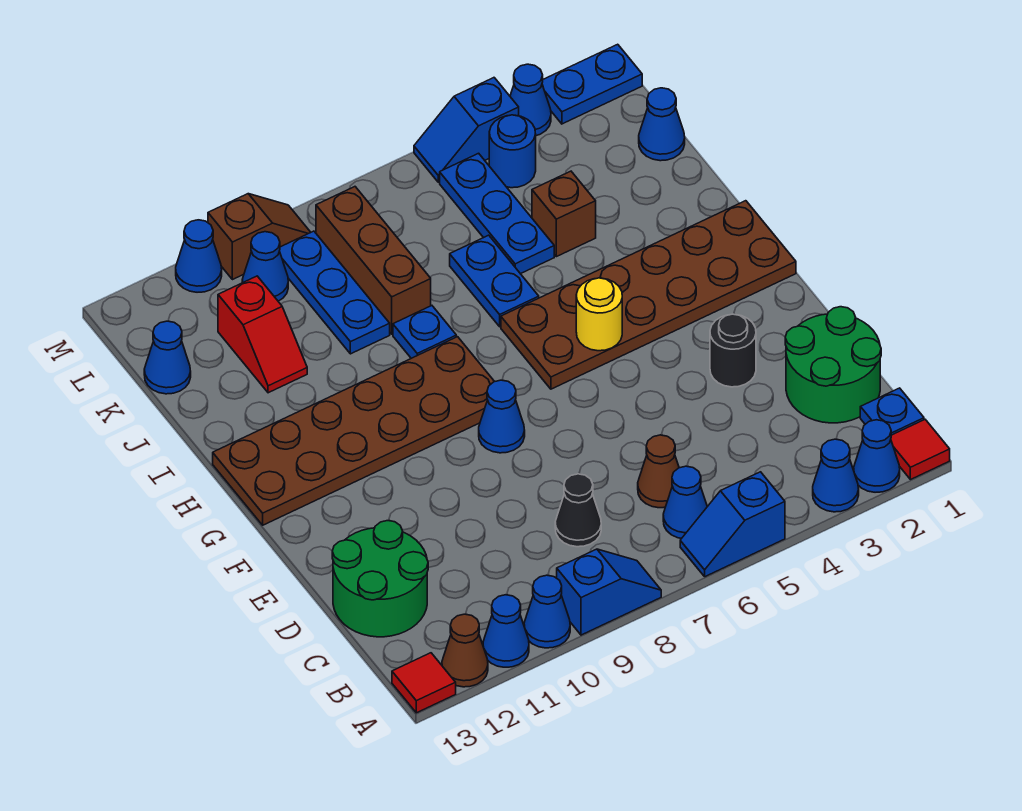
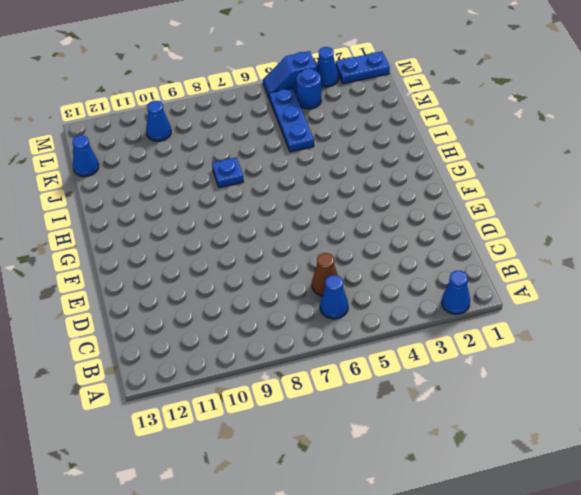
none -> red 1x1 tile [891,420,950,480]
none -> blue 1x1 cone [813,439,859,512]
none -> blue 1x2 slope [680,472,785,577]
none -> blue 1x2 slope [557,549,661,635]

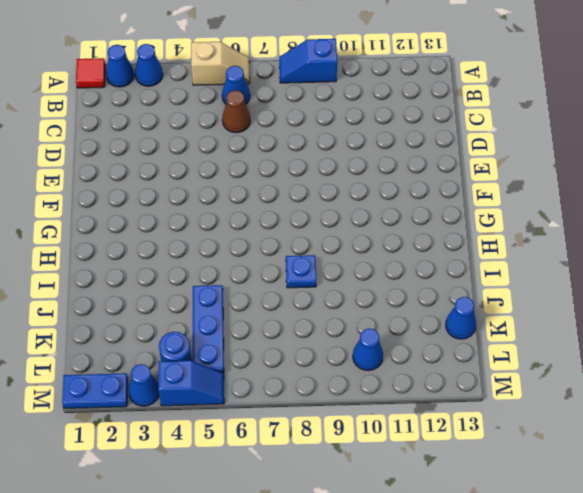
tan 1x2 slope [191,42,250,85] -> blue 1x2 slope [680,472,785,577]
none -> blue 1x1 cone [524,575,570,648]
none -> blue 1x1 cone [483,595,529,667]
none -> brown 1x1 cone [442,614,488,687]
none -> red 1x1 tile [392,653,456,713]

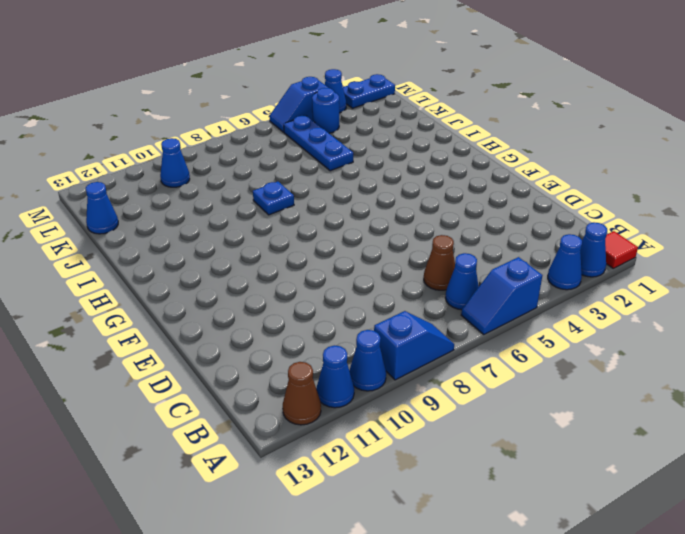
none -> red 1x1 tile [392,653,456,713]
none -> blue 1x1 plate [860,388,924,435]
none -> green 2x2 round brick [785,307,881,423]
none -> black 1x1 cone [555,474,601,547]

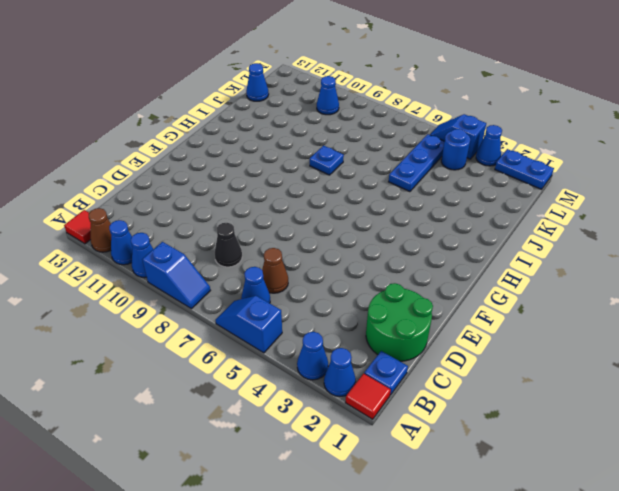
none -> green 2x2 round brick [332,521,428,637]
none -> black 1x1 round brick [710,314,756,387]
none -> blue 1x1 cone [479,380,525,453]
none -> brown 2x6 plate [501,201,796,389]

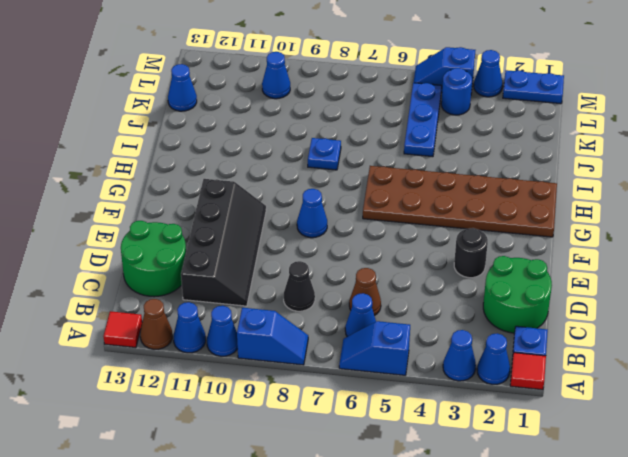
black 2x4 slope [181,179,266,306] -> none
none -> brown 2x6 plate [213,337,495,525]
none -> blue 1x2 plate [450,235,539,327]
none -> brown 1x1 brick [532,171,596,257]
none -> brown 1x3 brick [316,187,431,334]

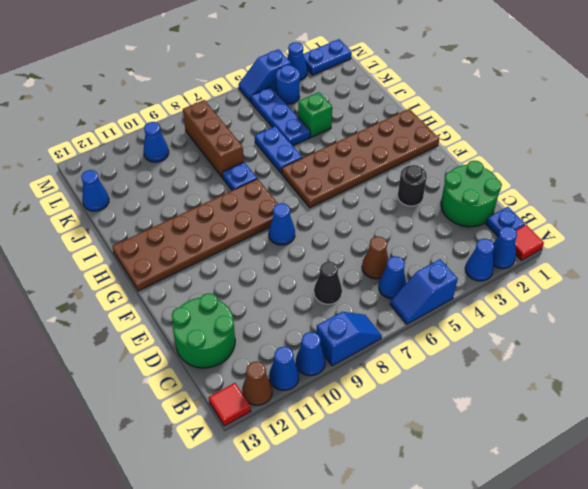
green 1x1 brick [298,92,332,137] -> brown 1x1 brick [532,171,596,257]
none -> blue 1x3 plate [280,231,390,354]
none -> red 1x2 slope [218,276,307,393]
none -> blue 1x1 cone [639,88,685,161]
none -> brown 1x2 slope [208,194,311,280]

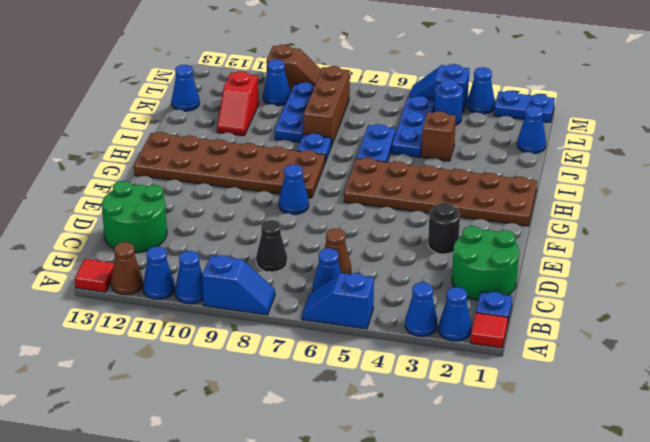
none -> blue 1x1 cone [176,220,222,292]
none -> yellow 1x1 round brick [576,278,622,351]

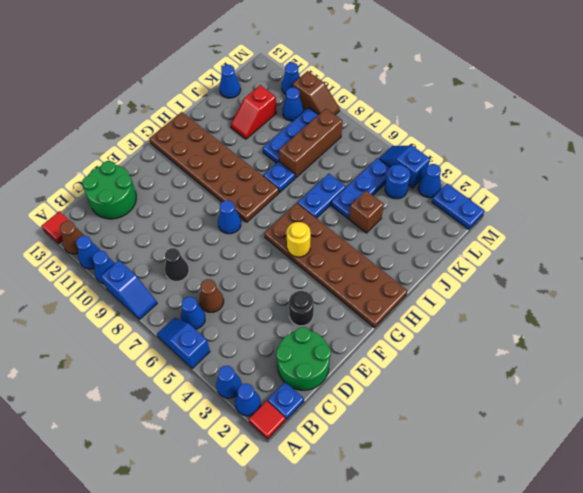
none -> blue 1x1 cone [639,88,685,161]

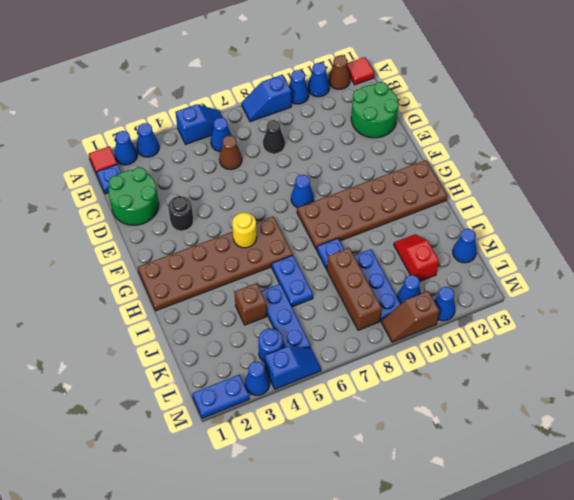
none -> blue 1x1 cone [639,88,685,161]

